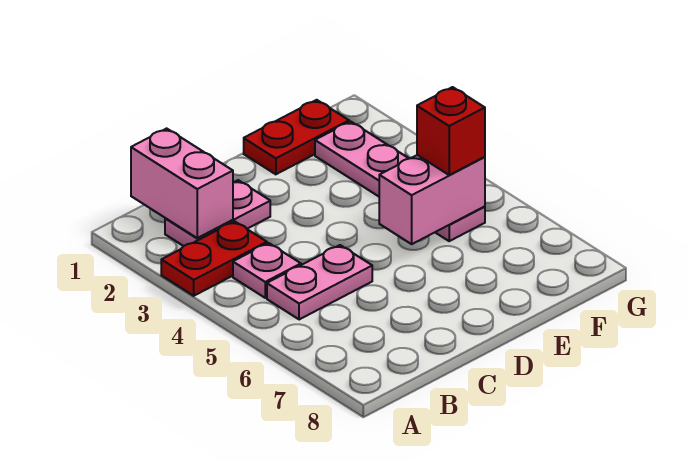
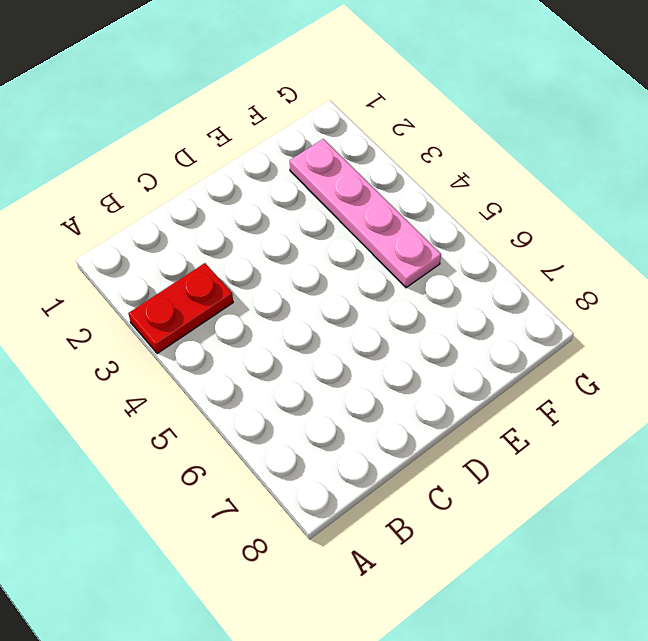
none -> pink 1x2 plate [165,180,270,246]
none -> pink 1x1 plate [233,243,301,298]

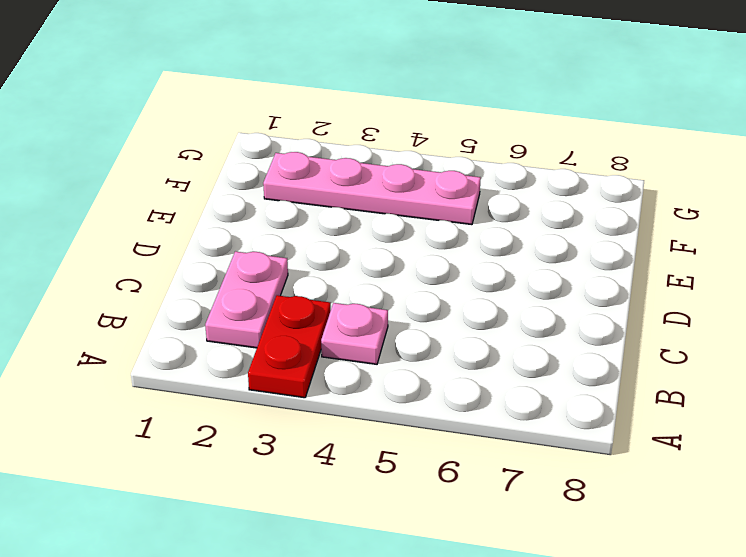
none -> pink 1x2 plate [267,245,372,320]
none -> red 1x2 plate [244,100,349,174]

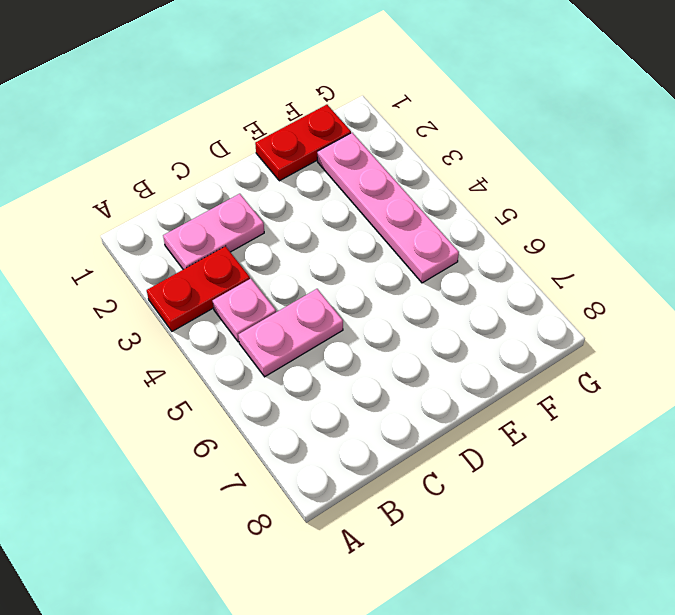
none -> pink 1x2 brick [131,128,233,238]
none -> pink 1x2 brick [379,155,485,244]

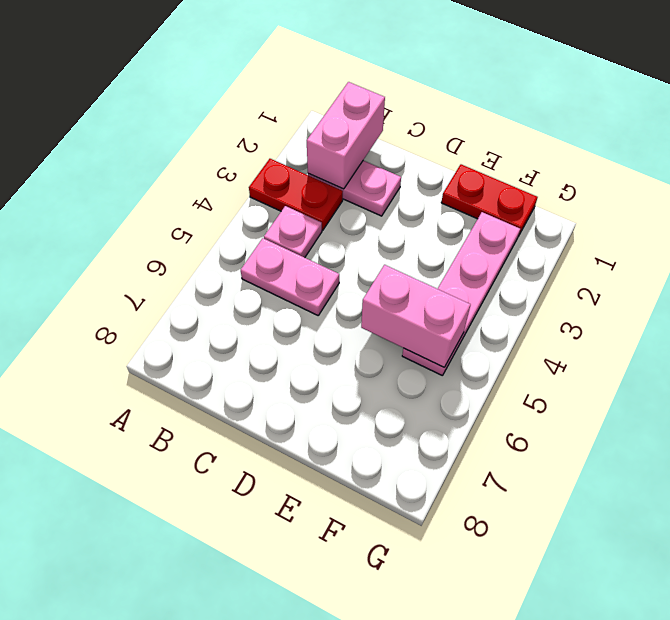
none -> red 1x1 brick [417,87,485,175]

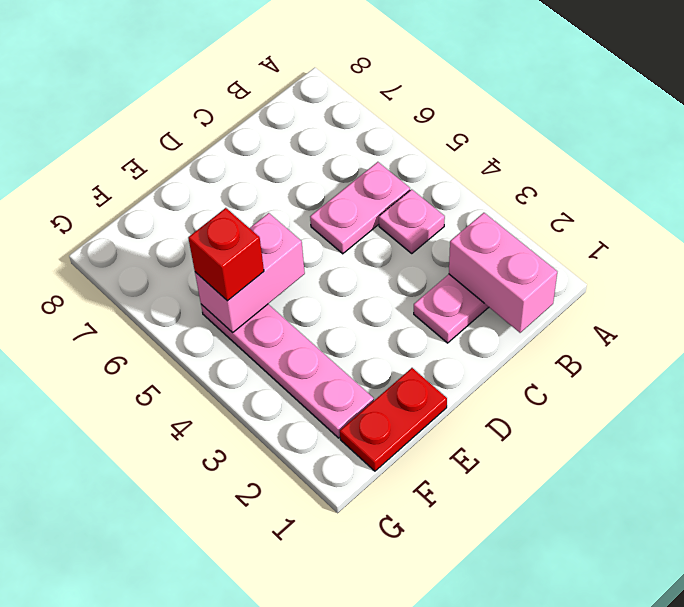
none -> red 1x2 plate [161,221,267,296]

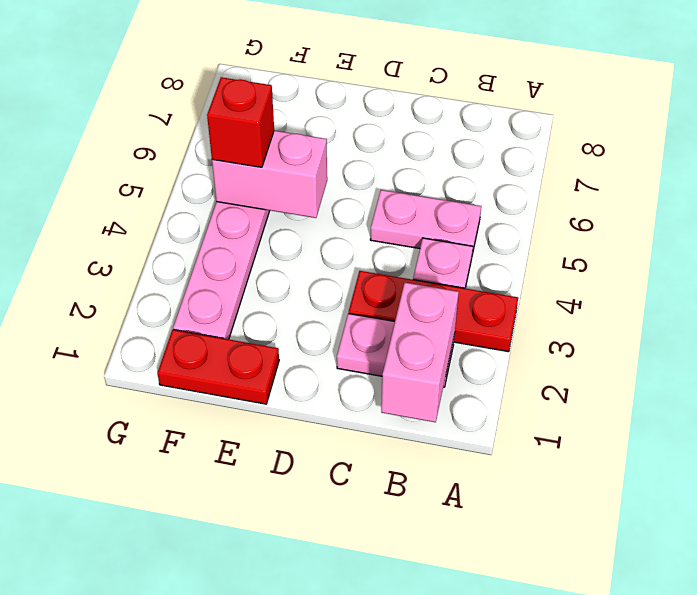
red 1x3 plate [349,271,518,352] -> red 1x2 plate [161,221,267,296]

